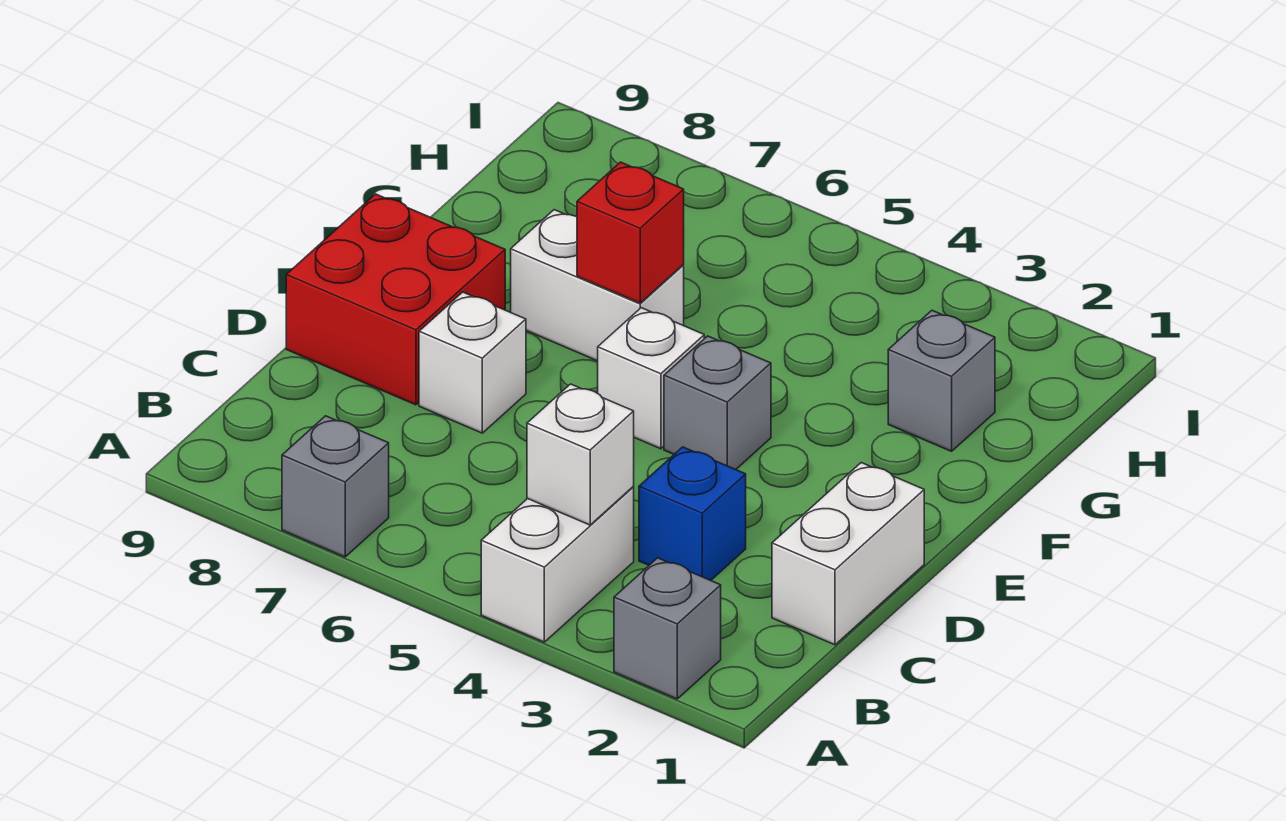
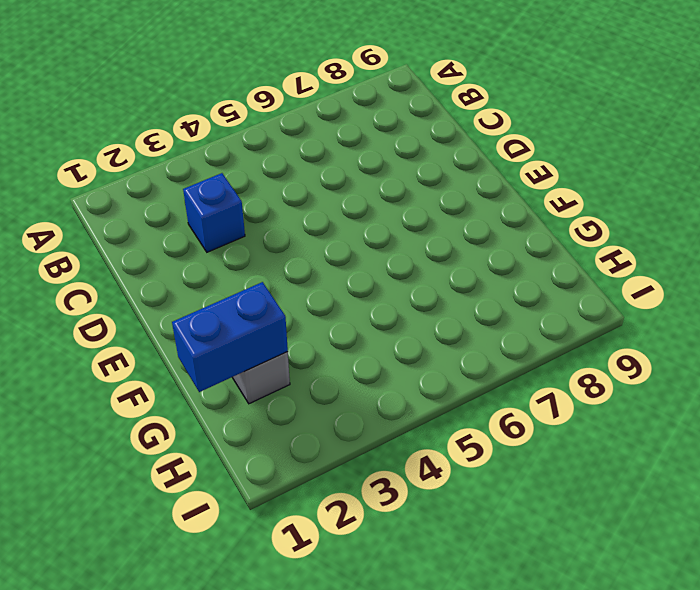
blue 1x2 brick [172,282,288,392] -> none
none -> grey 1x1 brick [614,558,721,699]
none -> white 1x2 brick [481,487,634,642]
none -> grey 1x1 brick [282,416,389,557]

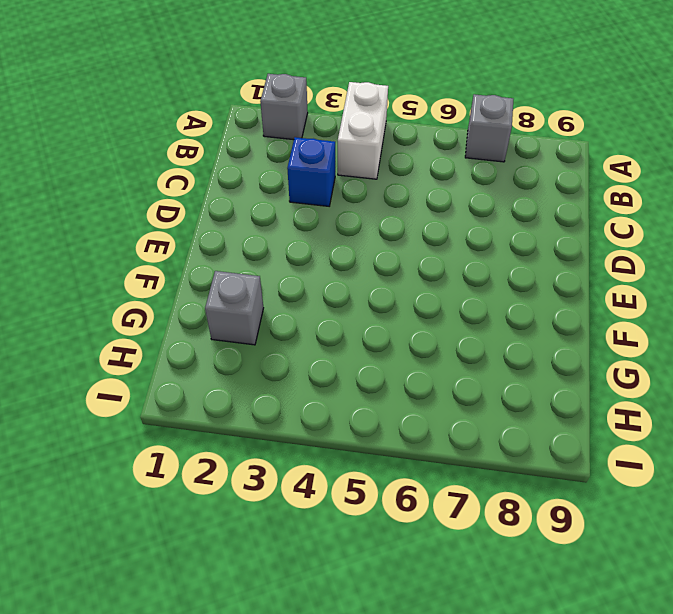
none -> white 1x2 brick [772,463,924,645]
none -> white 1x1 brick [419,292,526,433]
none -> red 2x2 brick [286,194,505,405]

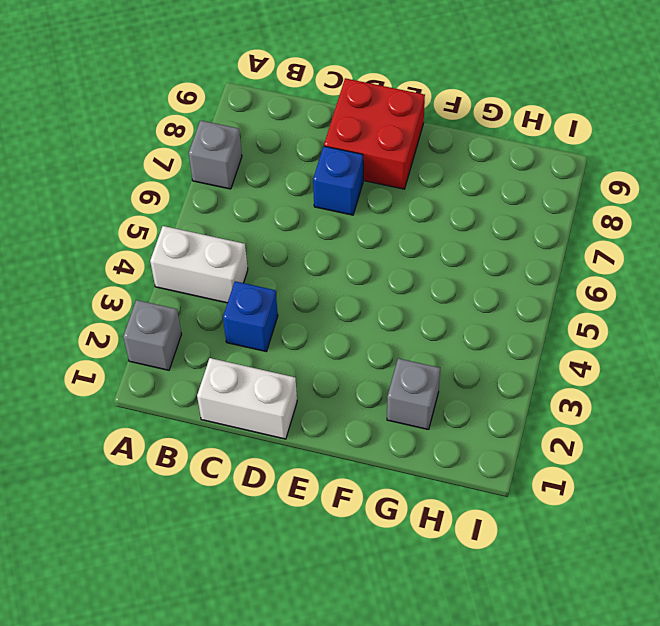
blue 1x1 brick [313,146,363,215] -> white 1x1 brick [419,292,526,433]
none -> grey 1x1 brick [664,336,771,469]
none -> white 1x1 brick [598,308,704,449]
none -> white 1x2 brick [511,210,684,361]

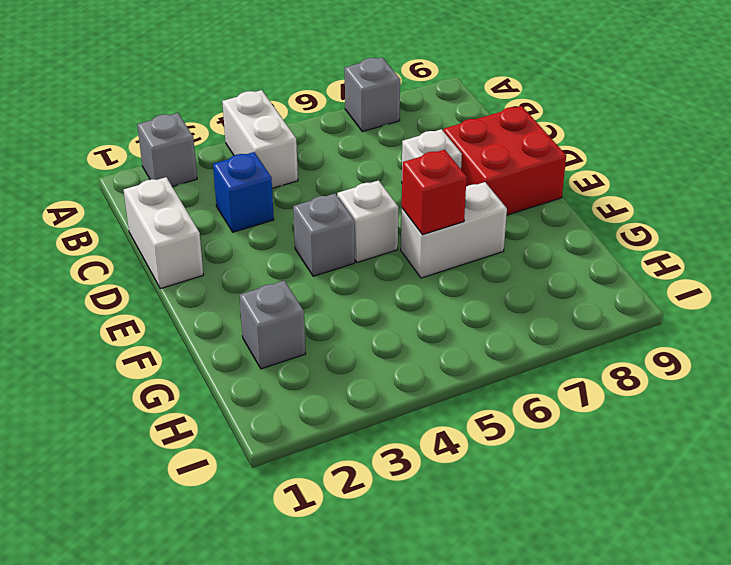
none -> white 1x1 brick [527,384,634,525]

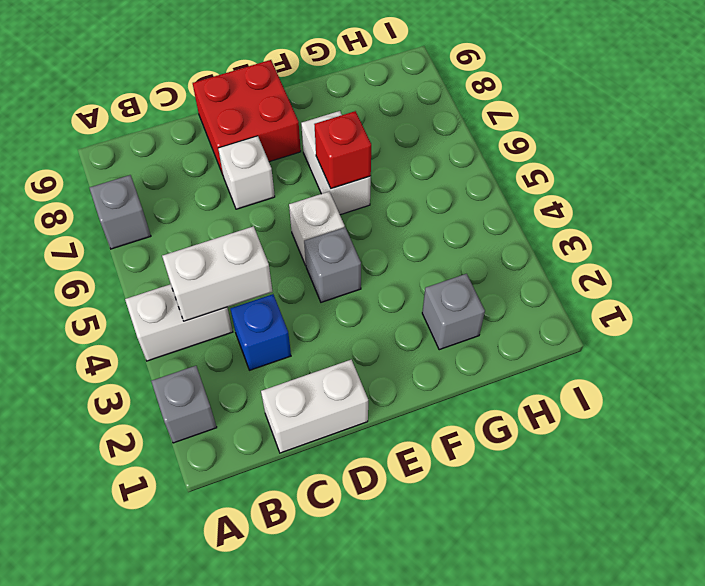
white 1x2 brick [162,226,273,321] -> white 1x1 brick [527,384,634,525]

